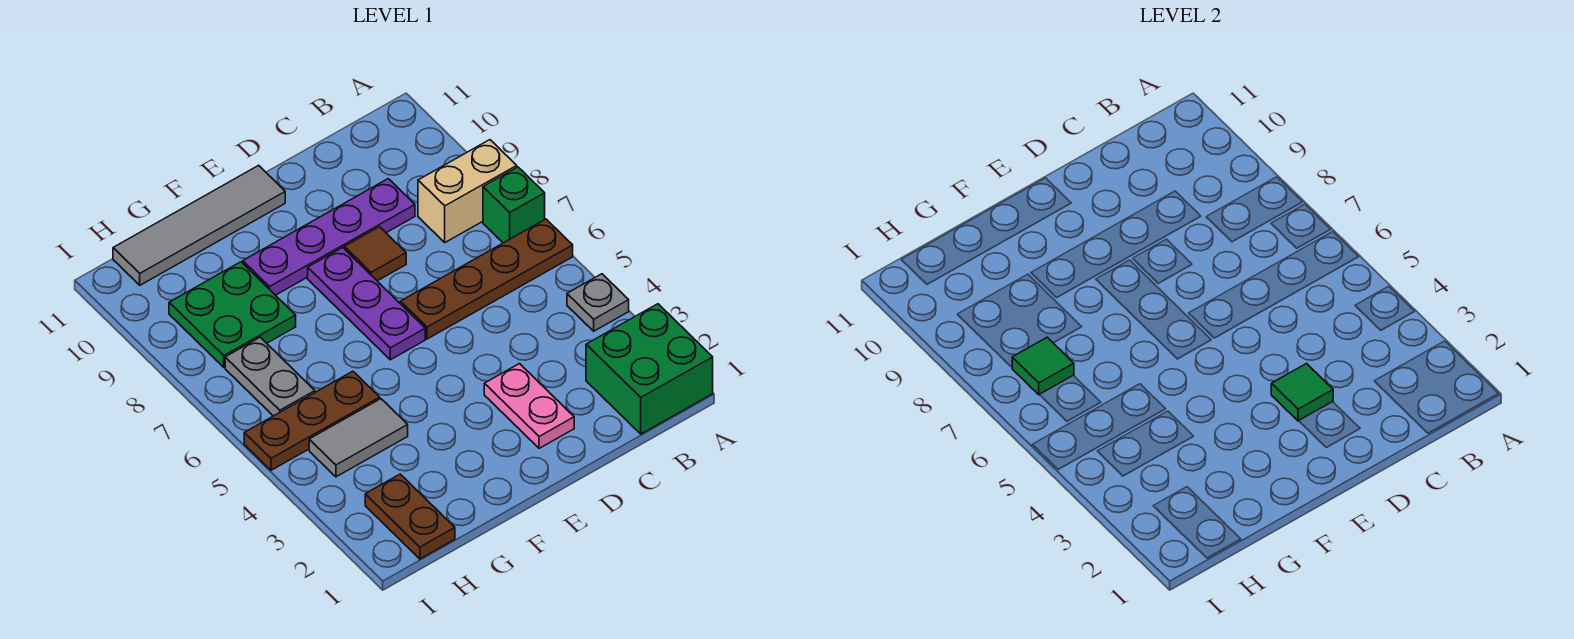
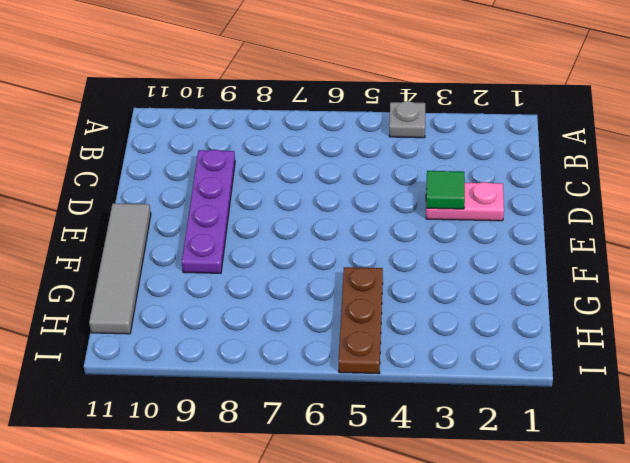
none -> green 2x2 brick [586,304,713,434]
none -> brown 1x4 plate [400,219,573,339]
none -> green 1x1 brick [483,167,545,243]

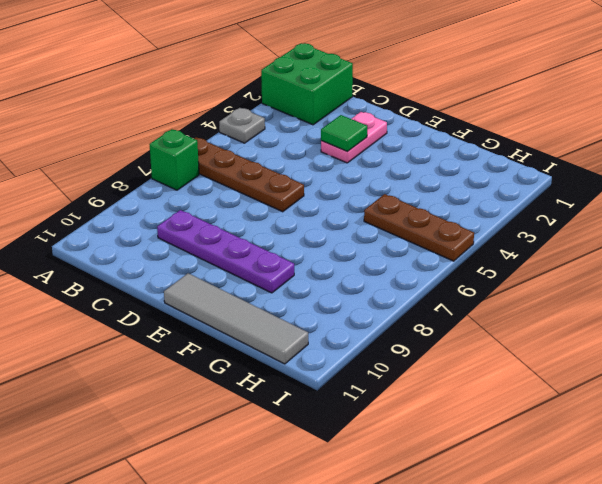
none -> tan 1x2 brick [418,140,517,242]
none -> brown 1x1 tile [344,227,406,281]
none -> purple 1x3 plate [308,248,425,360]

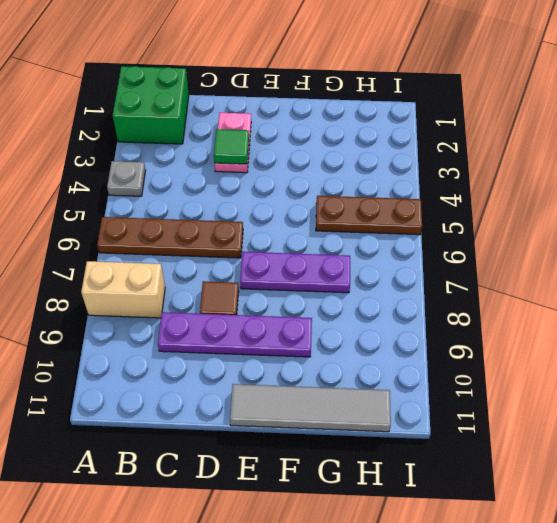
purple 1x3 plate [240,252,350,293] -> purple 1x3 plate turned to [308,248,425,360]
none -> green 1x1 brick [483,167,545,243]
none -> grey 1x2 tile [309,399,408,477]
none -> green 2x2 plate [169,262,296,367]

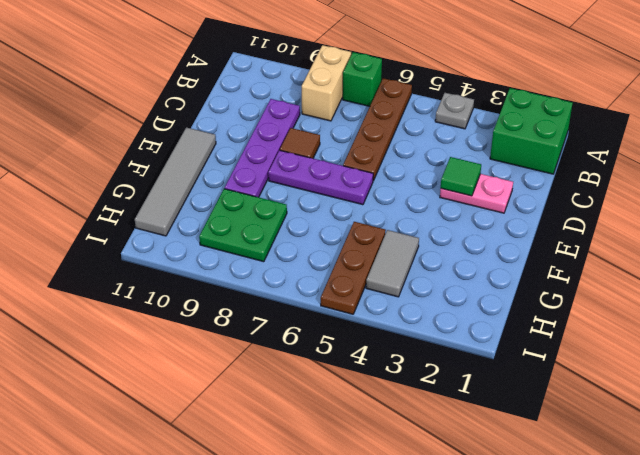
none -> brown 1x2 plate [365,474,455,559]
none -> grey 1x2 plate [225,337,315,416]
none -> green 1x1 tile [1012,337,1074,395]

